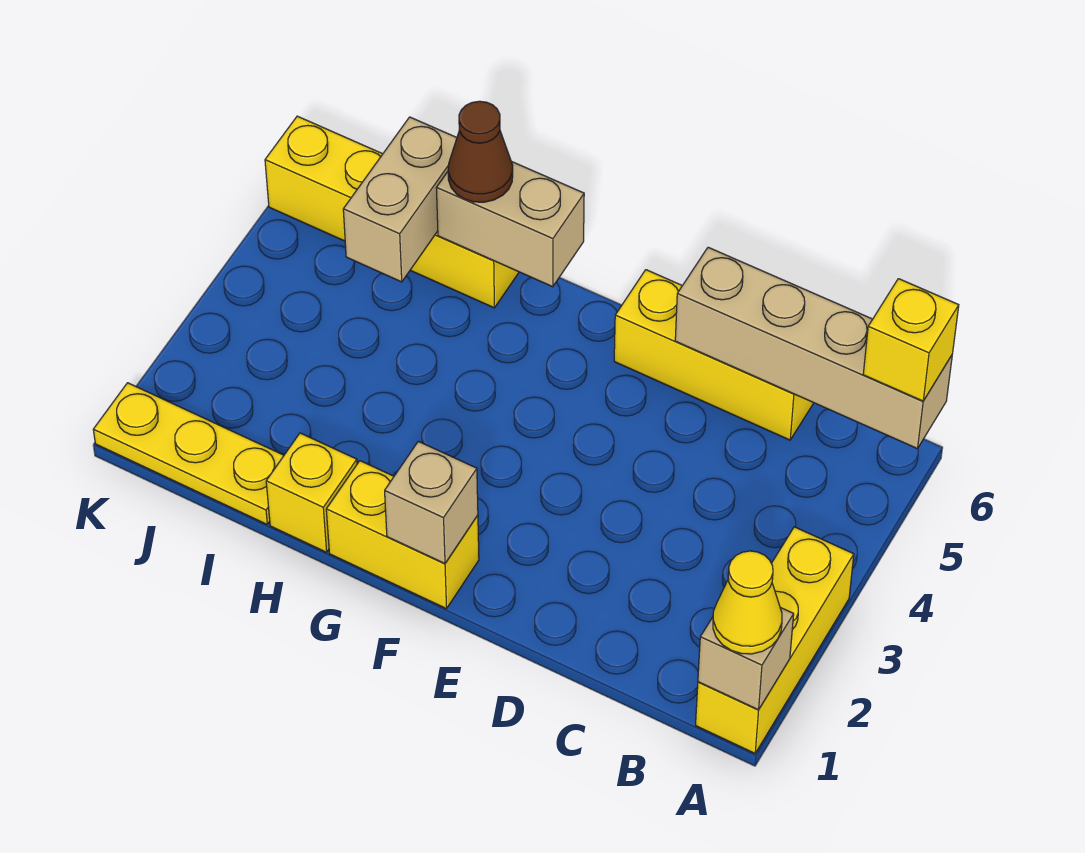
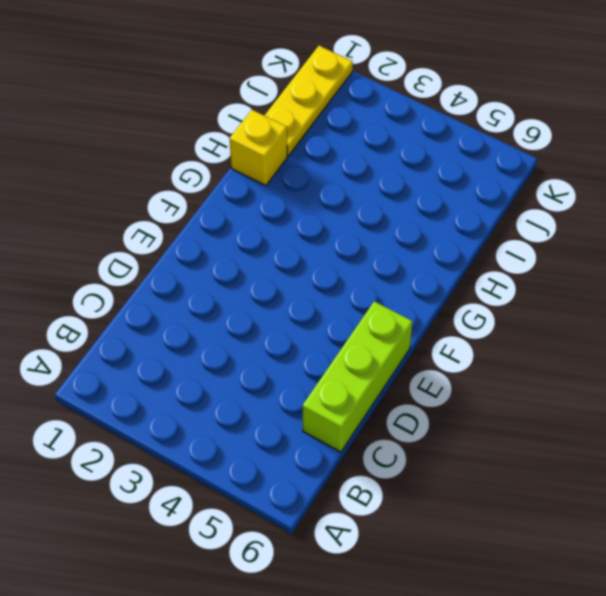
lime 1x3 brick [303,301,413,452] -> yellow 1x3 brick [614,270,813,440]
none -> yellow 1x3 brick [696,527,854,753]
none -> yellow 1x2 brick [326,461,479,609]
none -> yellow 1x4 brick [265,116,519,308]

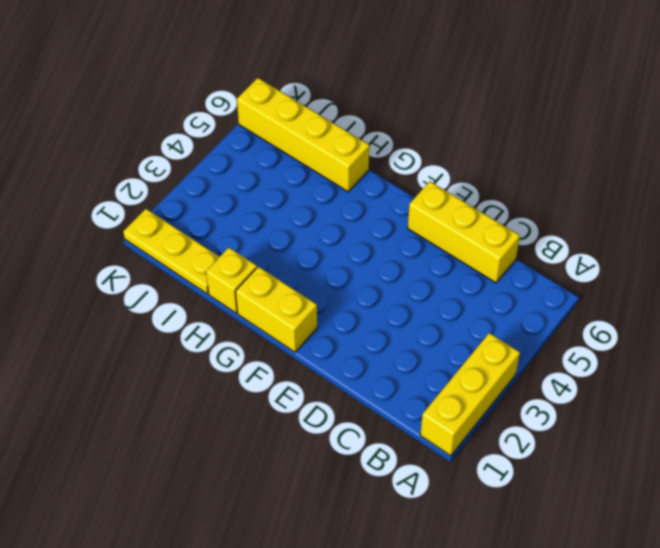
none -> tan 1x1 brick [698,607,794,710]
none -> tan 1x4 brick [675,247,952,449]
none -> tan 1x1 brick [385,441,478,564]

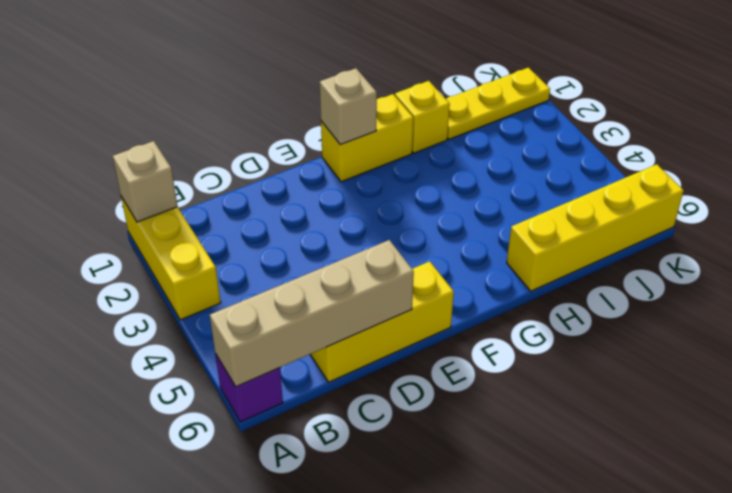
purple 1x1 brick [215,354,283,422] -> none
none -> tan 1x2 brick [436,161,584,287]
none -> tan 1x2 brick [343,117,457,282]
none -> yellow 1x1 cone [713,551,782,654]

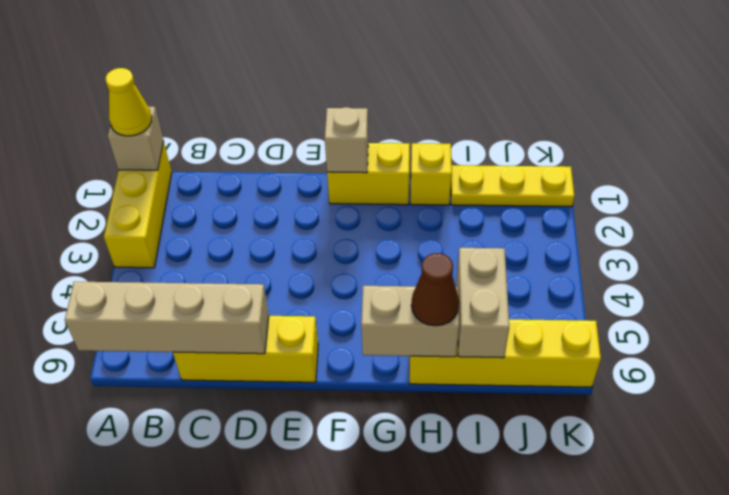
none -> yellow 1x1 brick [863,279,959,401]

